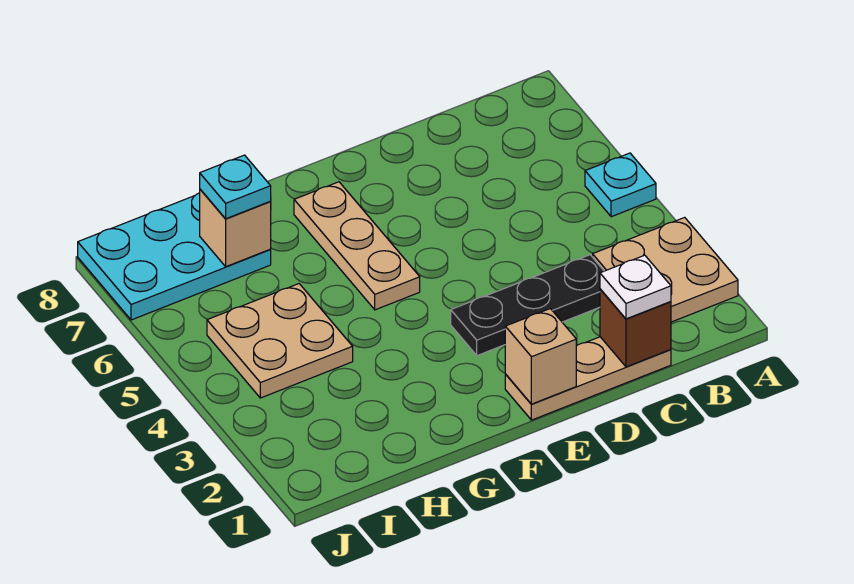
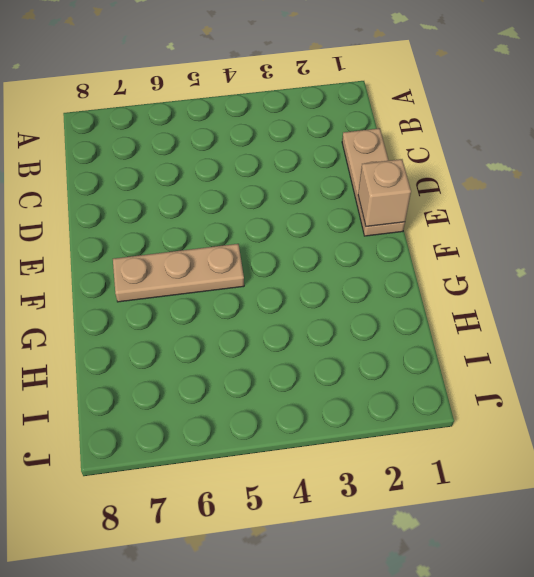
none -> tan 2x2 plate [593,217,738,322]
none -> cyan 1x1 plate [585,153,656,217]
none -> black 1x3 plate [451,255,604,356]

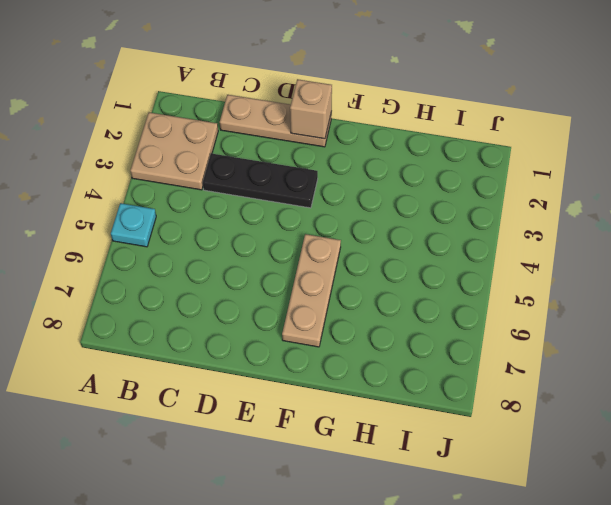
none -> tan 2x2 plate [207,284,353,398]
none -> cyan 2x3 plate [78,193,271,320]
none -> brown 1x1 brick [600,289,671,367]

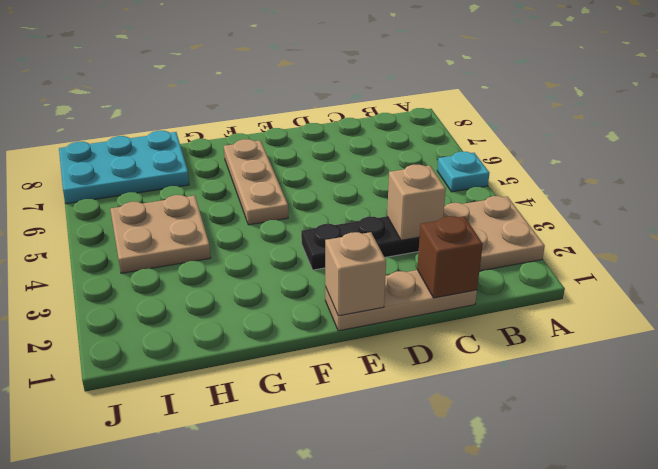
tan 1x1 brick [387,165,446,240] -> tan 1x1 brick moved to [200,189,271,267]
none -> white 1x1 plate [600,255,671,319]
none -> cyan 1x1 plate [200,155,271,219]

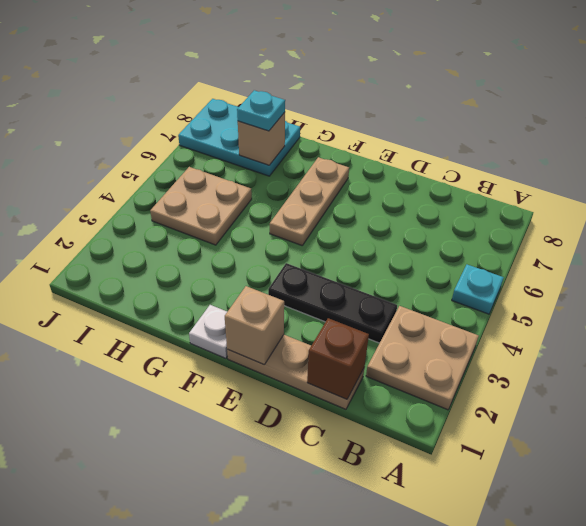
white 1x1 plate [189,305,228,358] -> white 1x1 plate moved to [600,255,671,319]

